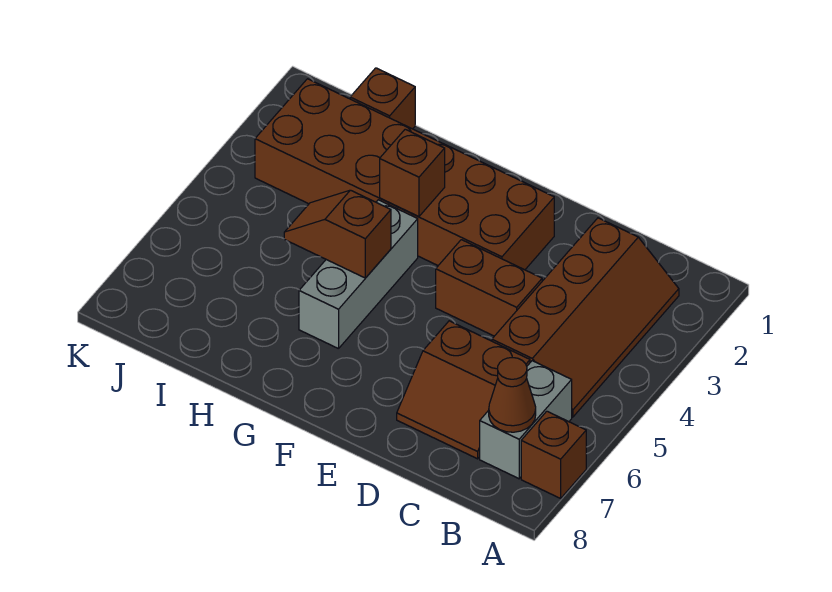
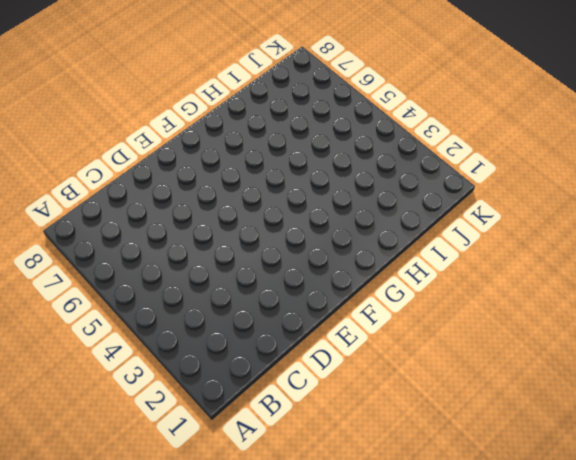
none -> brown 1x1 brick [521,411,586,498]
none -> brown 2x4 slope [492,218,679,417]

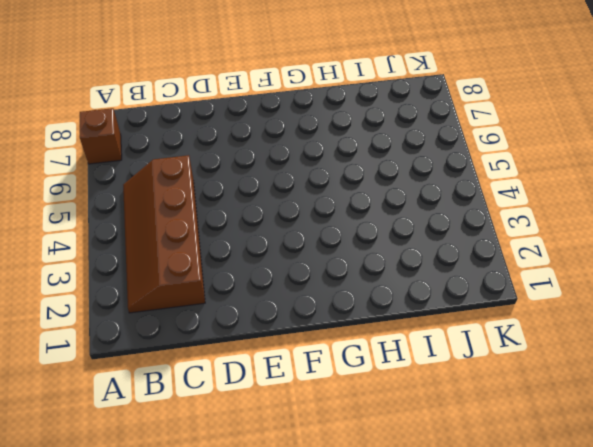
none -> grey 1x2 brick [480,361,572,479]
none -> brown 2x2 slope [397,321,530,459]

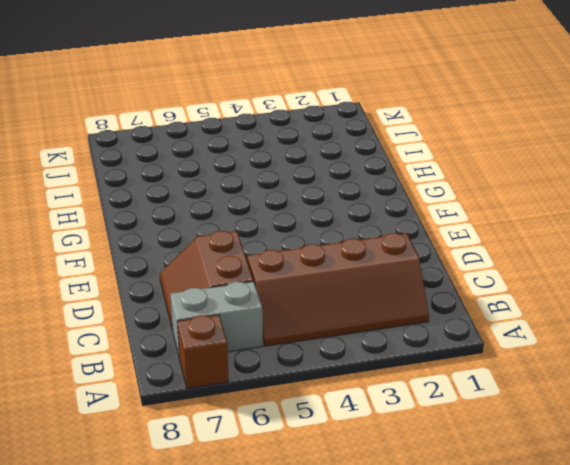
none -> brown 1x2 brick [436,240,542,336]
none -> brown 2x6 brick [255,79,554,270]

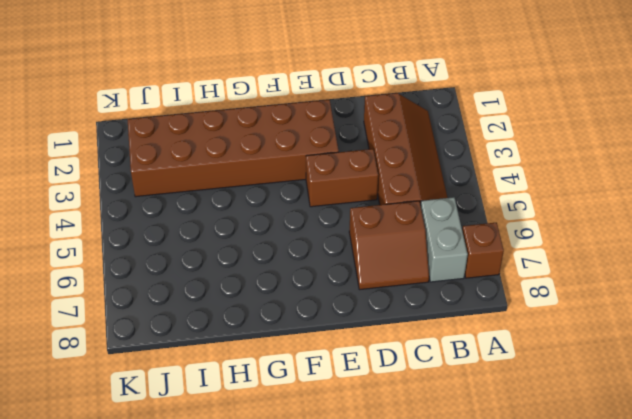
none -> grey 1x3 brick [299,200,418,349]
none -> brown 1x1 brick [350,68,415,129]

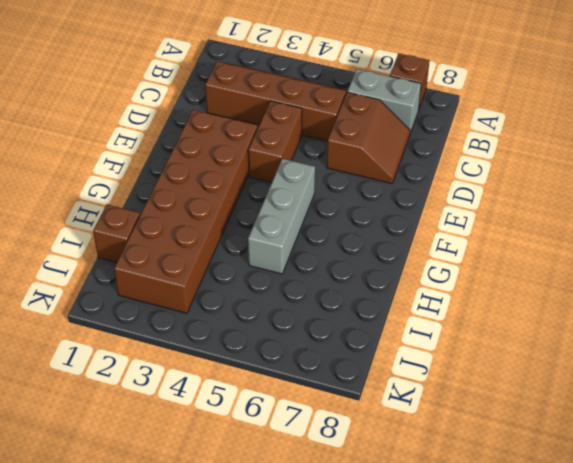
grey 1x3 brick [248,159,315,274] -> grey 1x3 brick turned to [299,200,418,349]
none -> brown 1x1 cone [489,358,536,432]
none -> brown 1x1 brick [380,129,445,217]

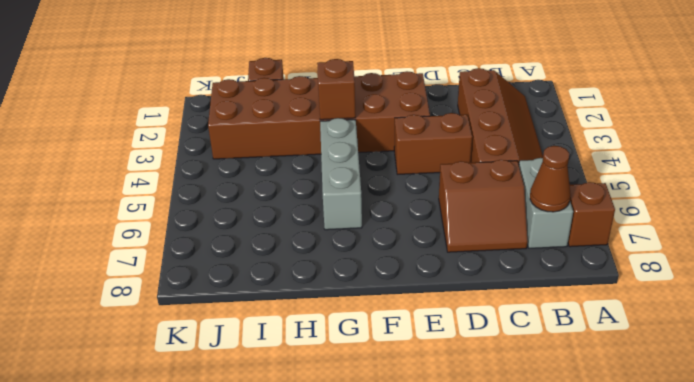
none -> brown 1x2 slope [284,190,391,278]

